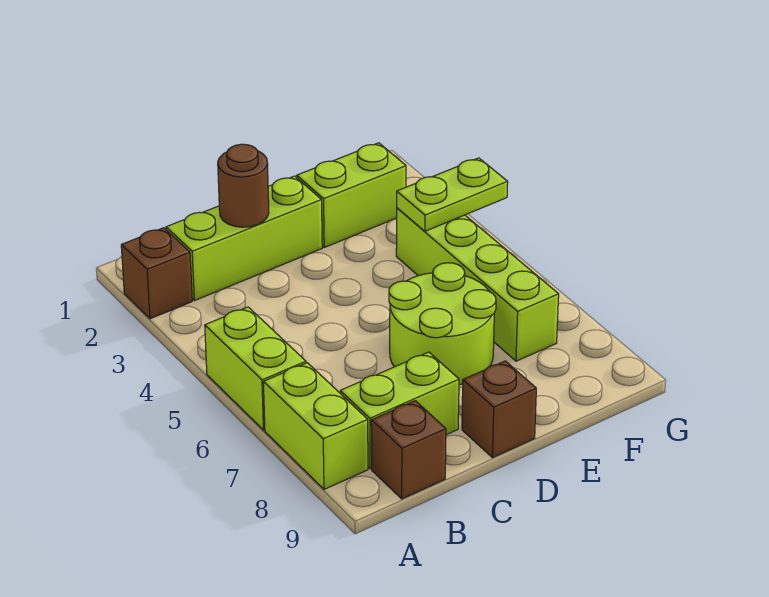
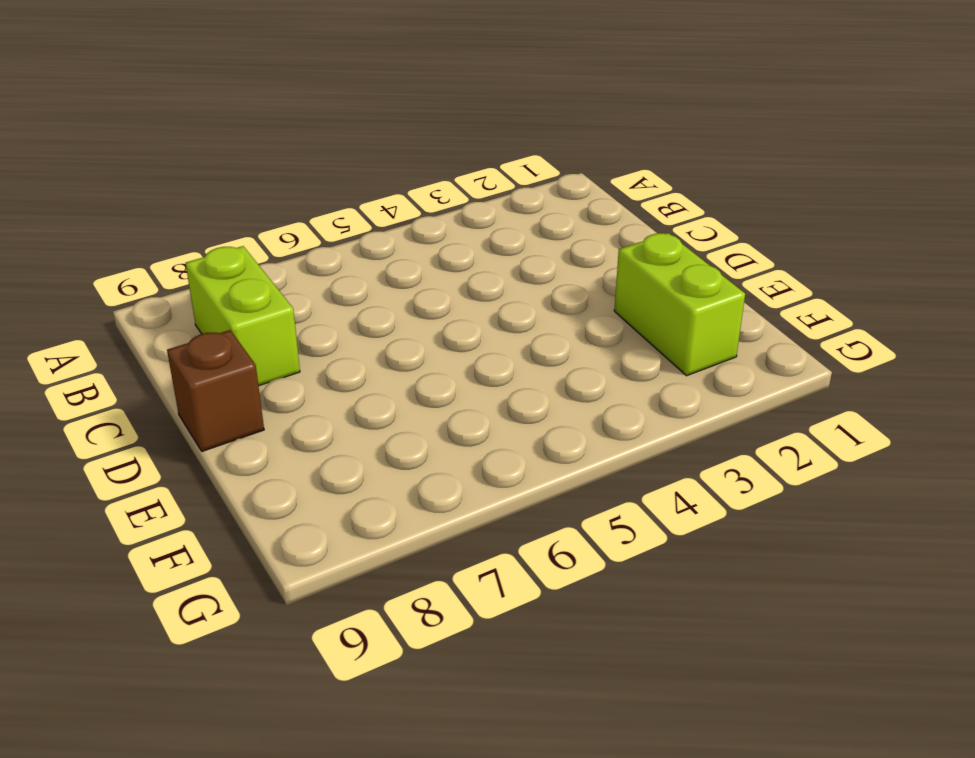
none -> brown 1x1 brick [121,228,192,319]
none -> lime 1x2 brick [205,307,306,430]
none -> lime 1x2 brick [263,363,368,489]

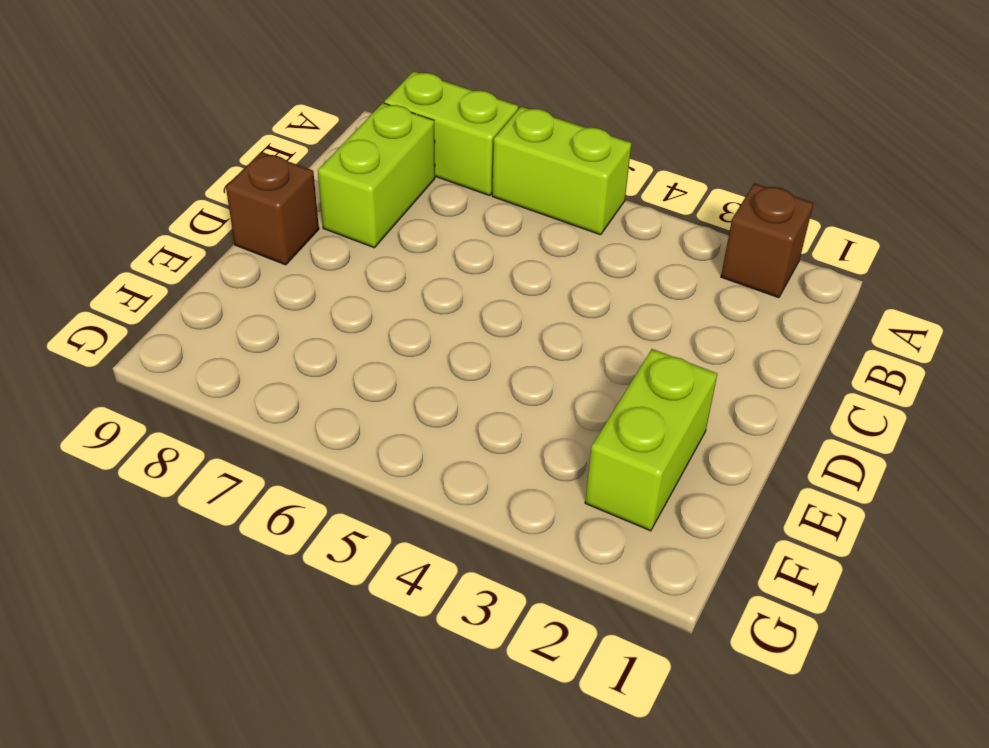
none -> lime 1x3 brick [166,176,322,301]
none -> brown 1x1 brick [371,401,446,499]
none -> lime 2x2 round brick [389,263,496,385]

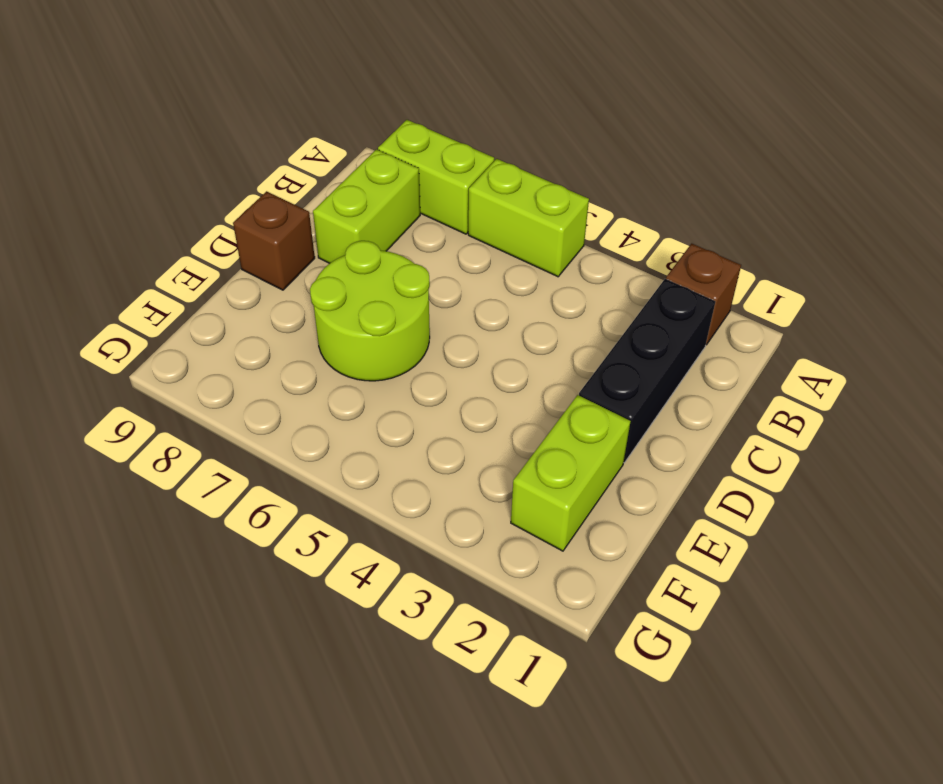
black 1x3 brick [579,279,715,463] -> lime 1x3 brick [166,176,322,301]
none -> brown 1x1 brick [371,401,446,499]
none -> lime 1x4 brick [396,208,559,361]
none -> brown 1x1 round brick [218,144,269,227]

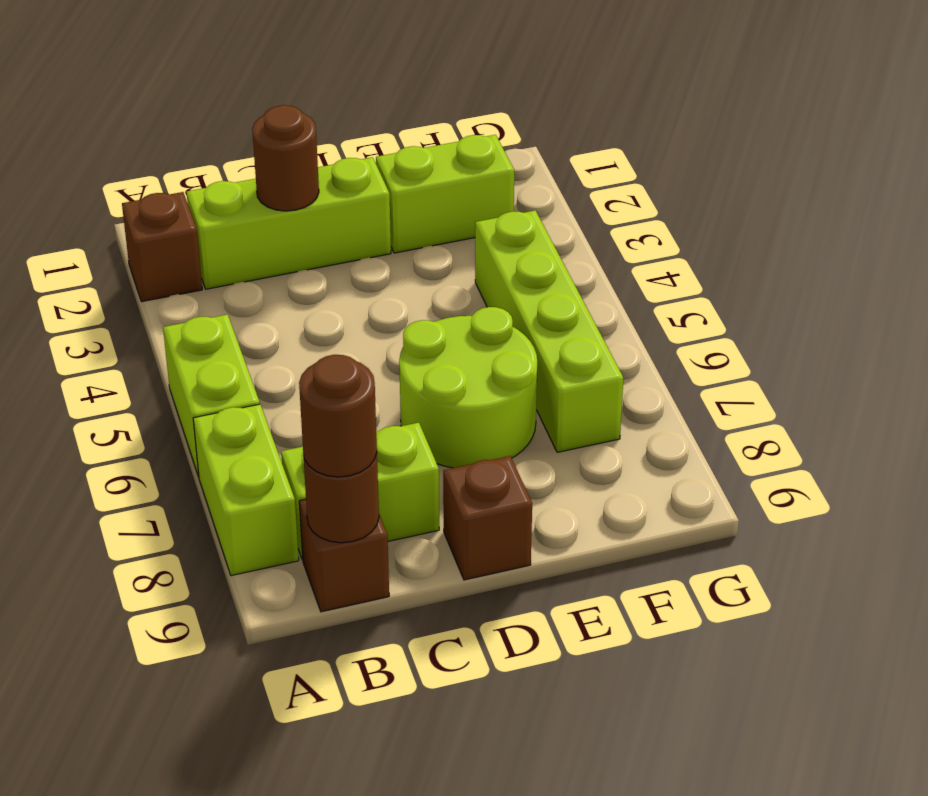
brown 1x1 round brick [303,454,379,543] -> none
brown 1x1 round brick [299,355,377,477] -> none
none -> lime 1x2 plate [397,158,508,231]

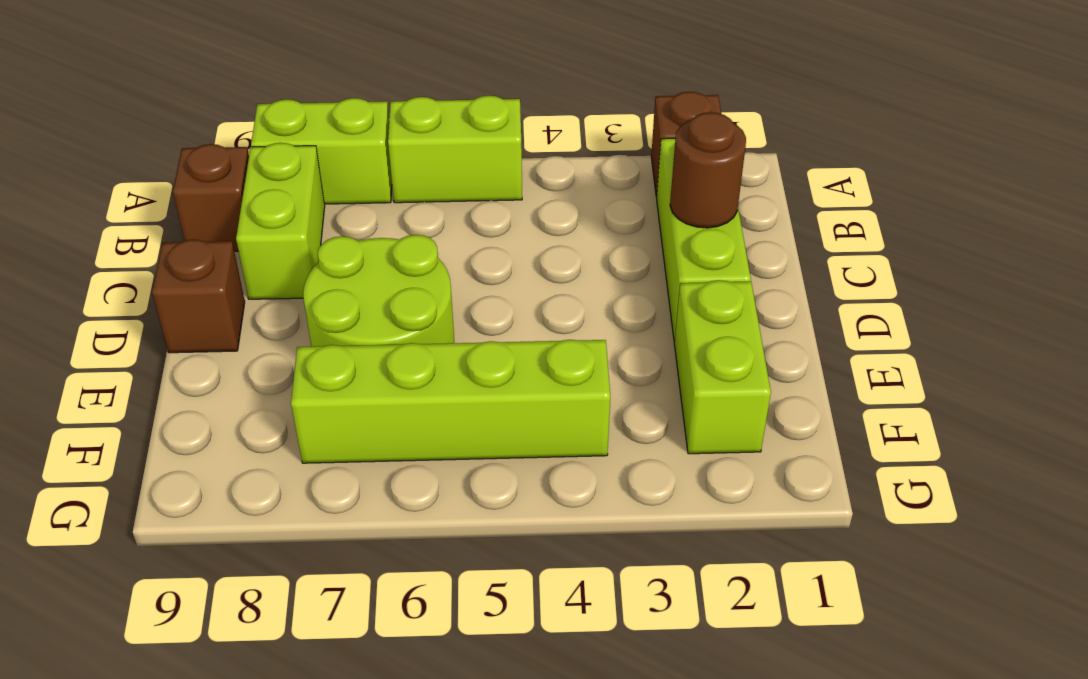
none -> lime 1x2 plate [397,158,508,231]

